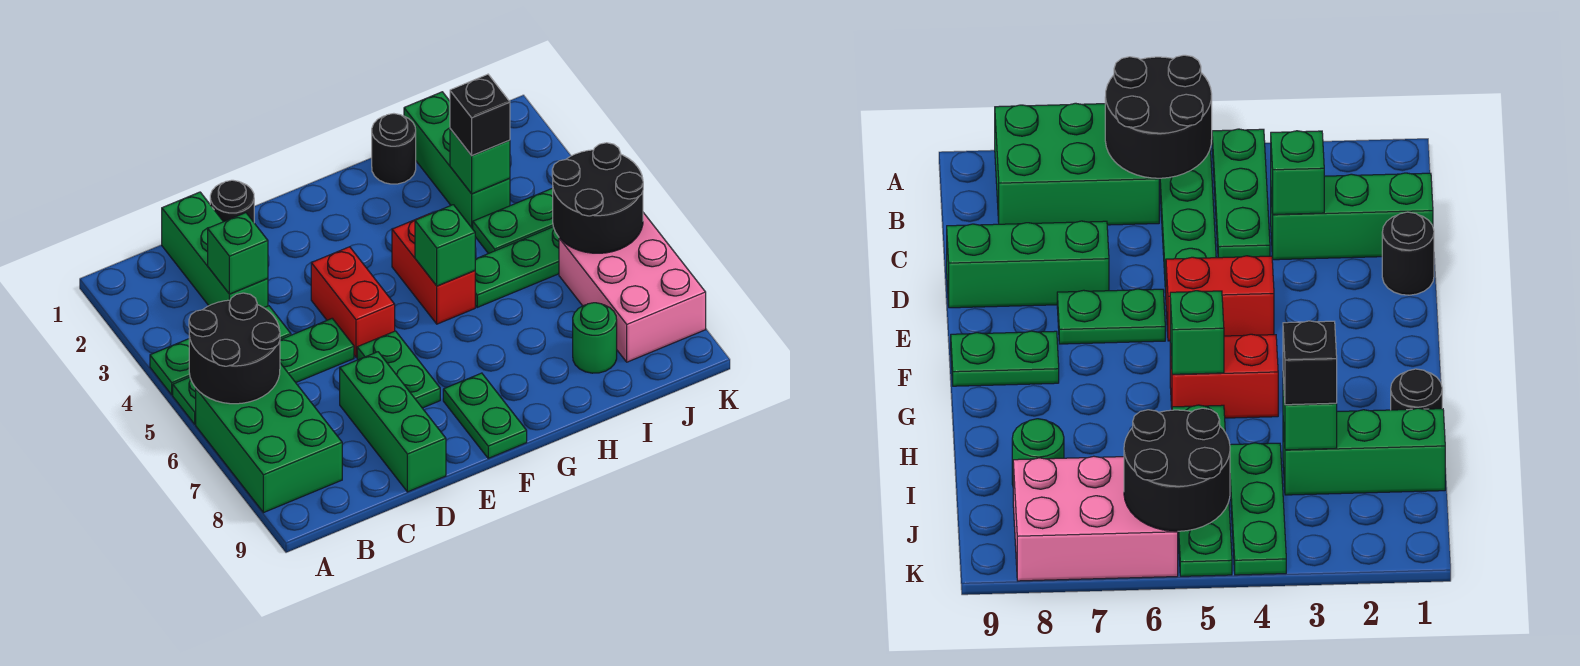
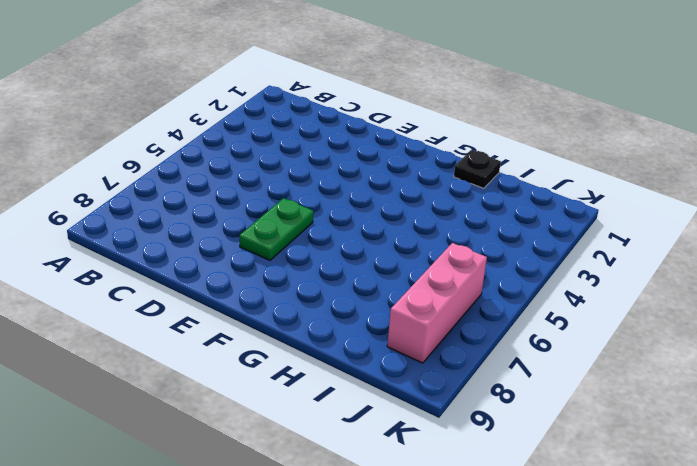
black 1x1 plate [454,150,501,188] -> black 1x1 round brick [372,114,416,184]
pink 1x3 brick [387,243,487,363] -> pink 2x3 brick [559,213,706,362]
none -> green 1x3 plate [150,306,291,395]
none -> green 1x4 plate [173,319,354,424]
none -> green 2x3 brick [196,363,342,513]

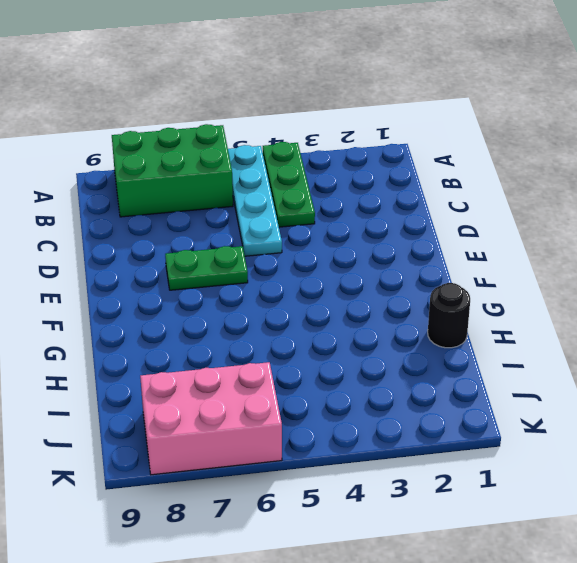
cyan 1x4 plate [228,145,282,256] -> green 1x4 plate [173,319,354,424]
none -> green 1x3 brick [162,192,268,308]
none -> black 1x1 round brick [210,180,254,222]
none -> green 1x3 brick [340,352,446,492]

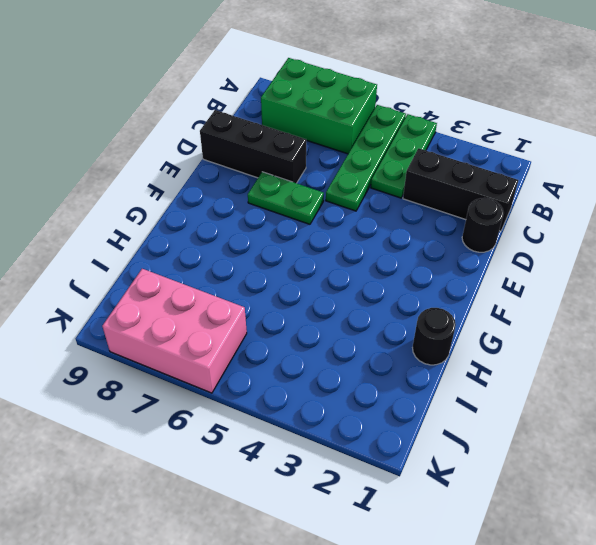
black 1x3 brick [403,148,518,231] -> green 1x3 brick [162,192,268,308]
black 1x3 brick [200,110,306,183] -> green 1x3 brick [340,352,446,492]
none -> red 1x2 brick [311,247,395,358]
none -> green 1x2 plate [443,373,527,458]
none -> red 1x2 brick [392,213,475,324]

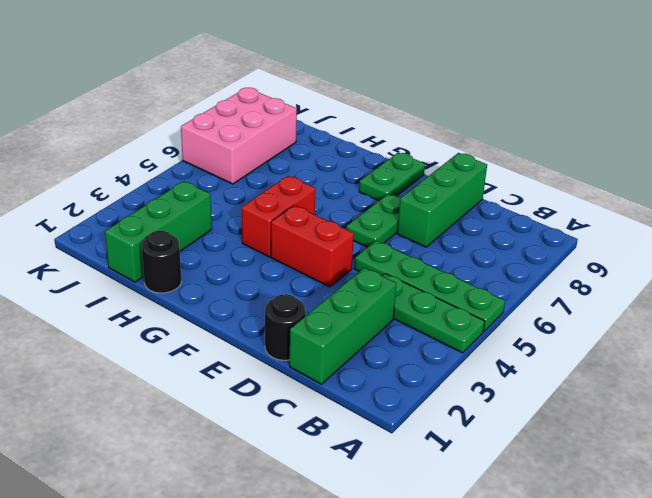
red 1x2 brick [271,205,354,287] -> red 1x2 brick turned to [311,247,395,358]
none -> green 2x3 brick [196,363,342,513]
none -> green 1x4 plate [475,227,559,307]
none -> green 1x3 plate [473,188,553,254]

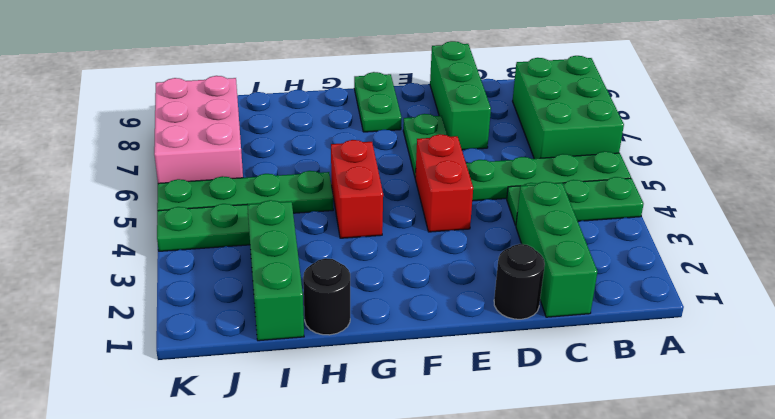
none -> green 1x1 round brick [573,303,617,373]
none -> black 2x2 round brick [189,293,280,404]
none -> green 1x1 brick [208,213,268,294]

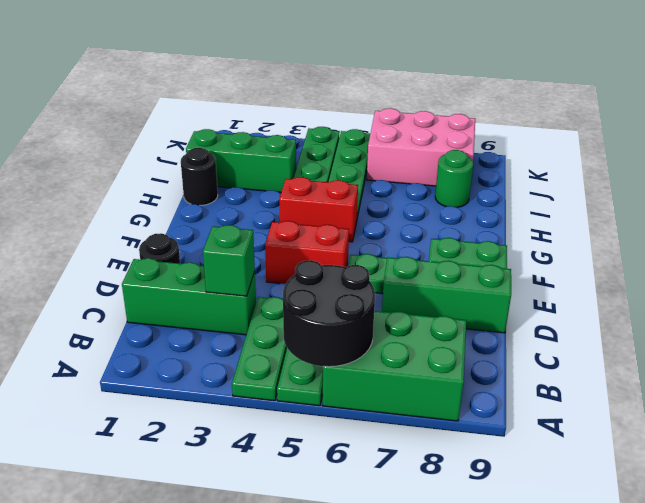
none -> green 1x1 brick [415,205,475,286]
none -> green 1x1 brick [450,129,510,194]
none -> black 2x2 round brick [552,143,643,253]

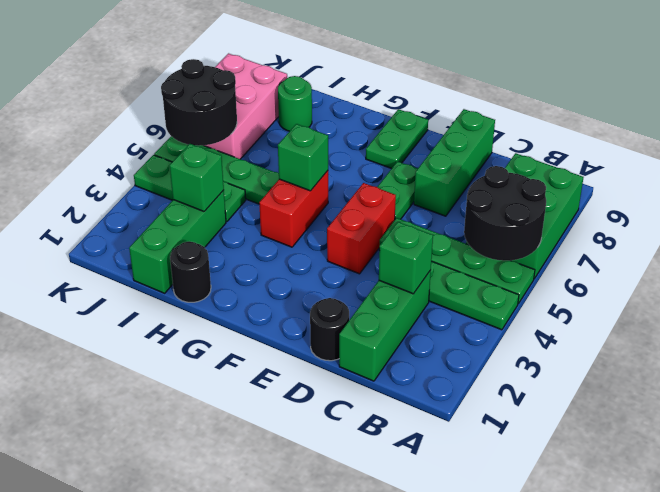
none -> black 1x1 brick [450,74,510,155]

